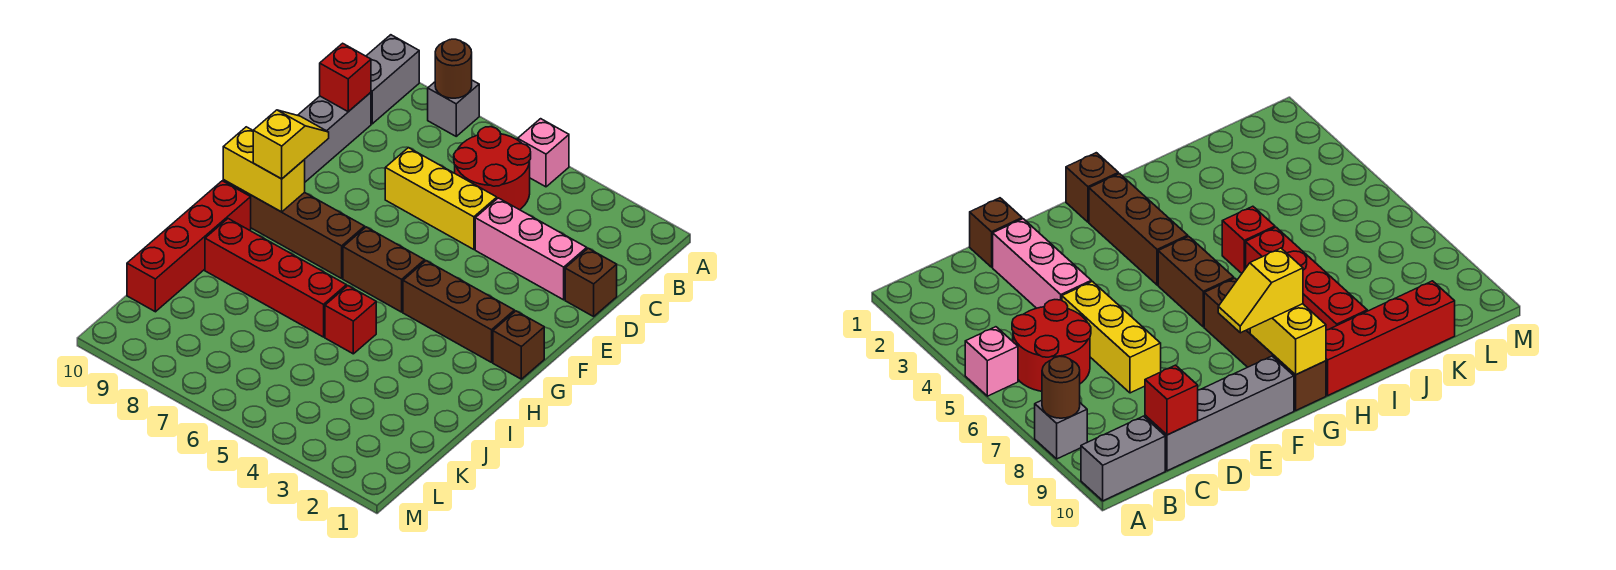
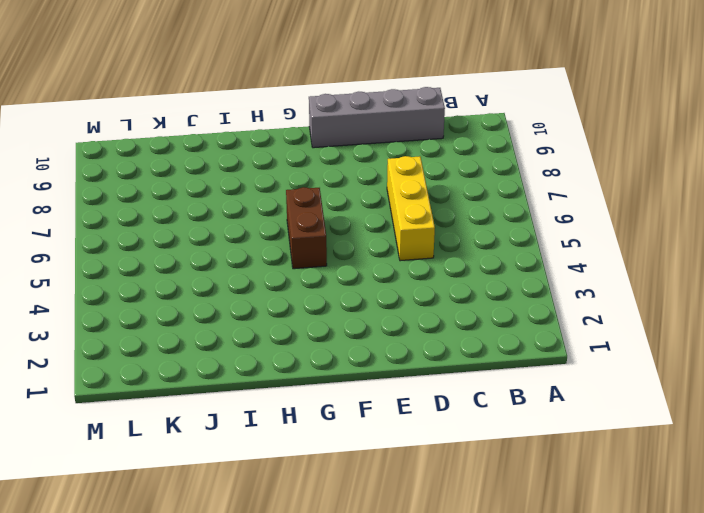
none -> pink 1x1 brick [518,119,569,187]
none -> grey 1x1 brick [428,80,479,136]
none -> grey 1x2 brick [366,35,419,124]

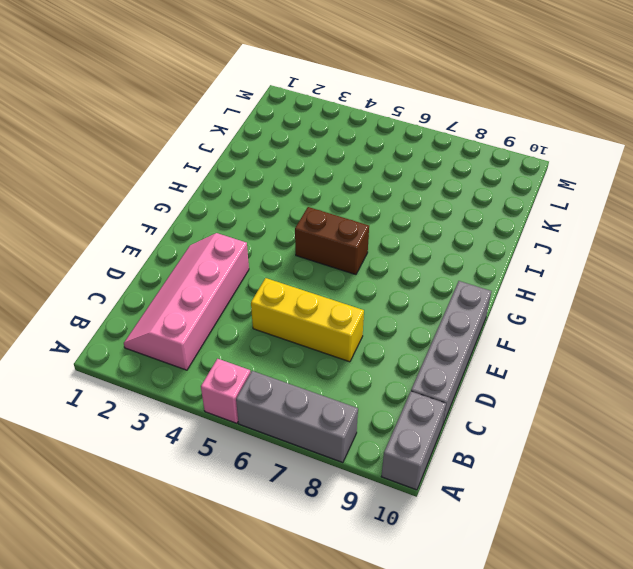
grey 1x3 brick [236,371,358,463] -> grey 1x1 brick [428,80,479,136]
pink 2x4 slope [124,233,249,370] -> pink 1x3 brick [475,198,587,300]
none -> red 2x2 round brick [454,127,531,210]
none -> brown 1x1 brick [565,248,617,316]
none -> brown 1x1 brick [493,311,544,379]

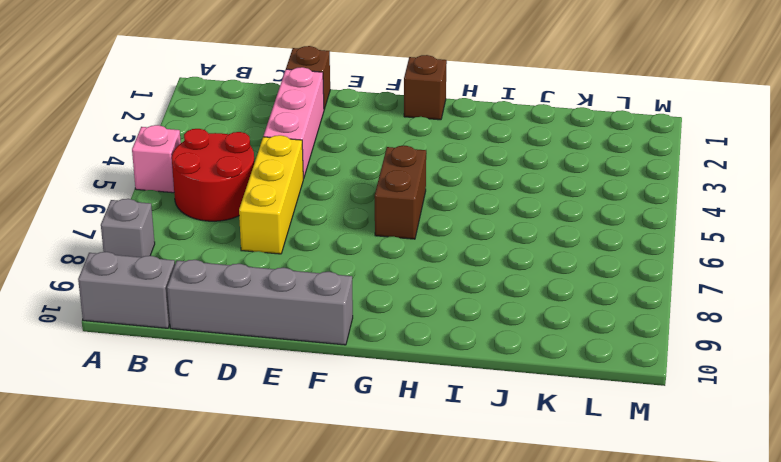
none -> brown 1x3 brick [403,261,514,362]
none -> brown 1x4 brick [223,180,365,278]
none -> red 1x4 brick [127,181,251,312]

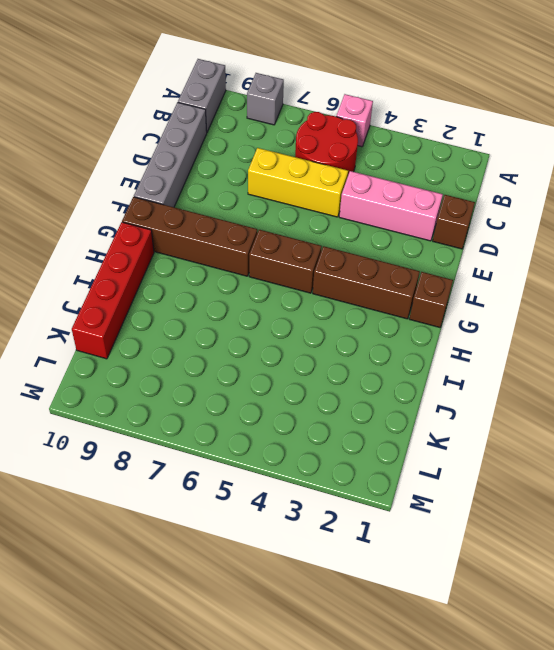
none -> red 1x1 brick [325,286,376,354]
none -> red 1x4 brick [205,219,346,337]
none -> brown 1x1 round brick [435,39,472,98]

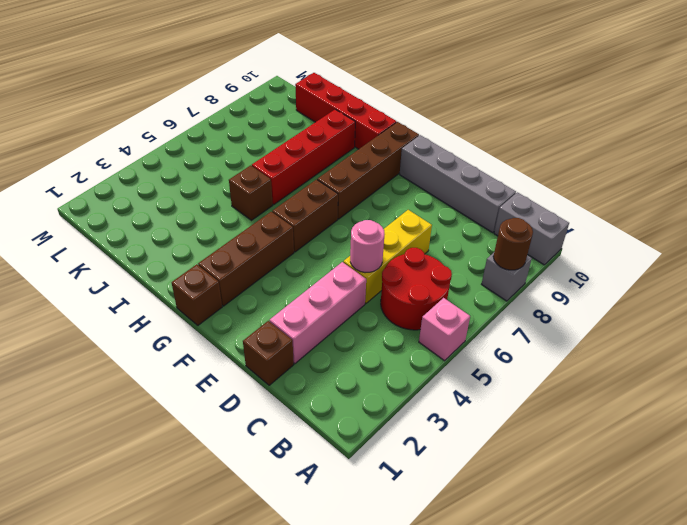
pink 1x1 round brick [350,220,384,273] -> none
brown 1x1 brick [229,165,273,220] -> red 1x1 brick [325,286,376,354]
none -> red 1x1 brick [320,43,371,112]
none -> yellow 1x2 brick [223,127,305,212]
none -> yellow 1x2 slope [253,110,329,179]

